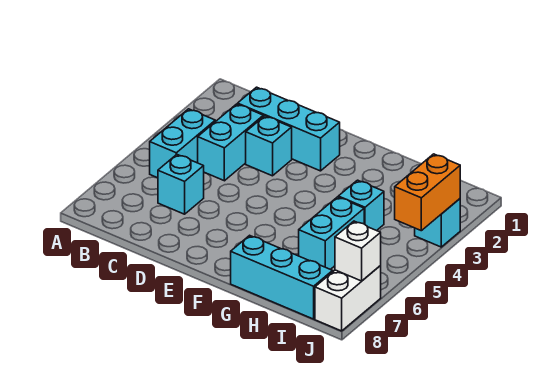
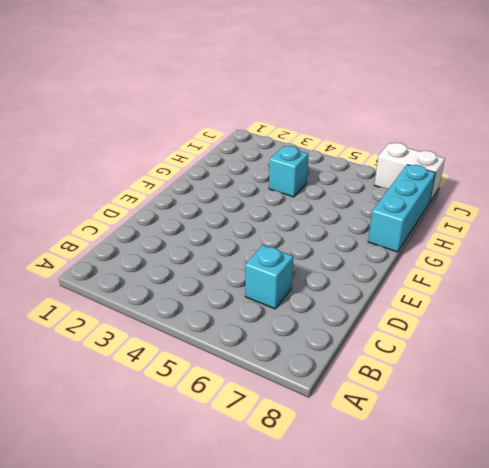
none -> cyan 1x2 brick [150,109,215,178]
none -> cyan 1x3 brick [238,87,340,171]
none -> cyan 1x2 brick [198,104,263,181]

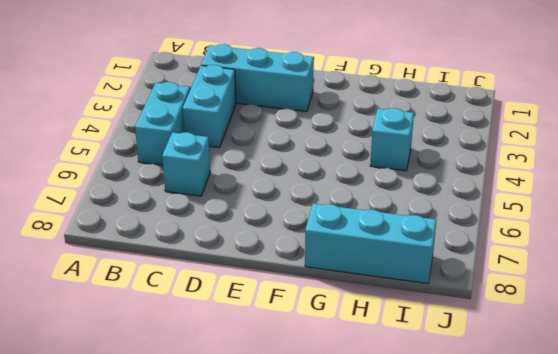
none -> cyan 1x1 brick [246,116,292,176]
none -> cyan 1x2 brick [299,197,364,269]
none -> cyan 1x1 brick [415,199,460,247]

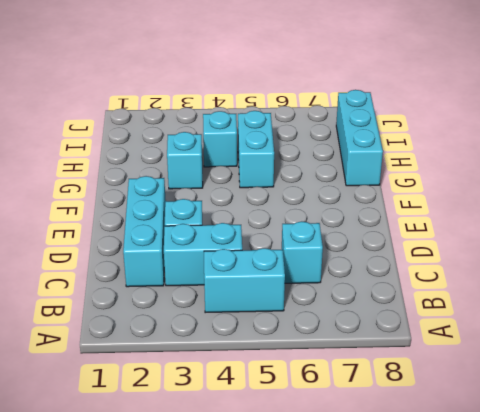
cyan 1x1 brick [167,132,203,189] -> cyan 1x1 brick moved to [415,199,460,247]
cyan 1x2 brick [238,111,274,188] -> cyan 1x2 brick turned to [299,197,364,269]
none -> white 1x2 brick [315,266,381,331]
none -> orange 1x2 brick [395,154,460,231]
none -> white 1x1 brick [335,221,381,281]

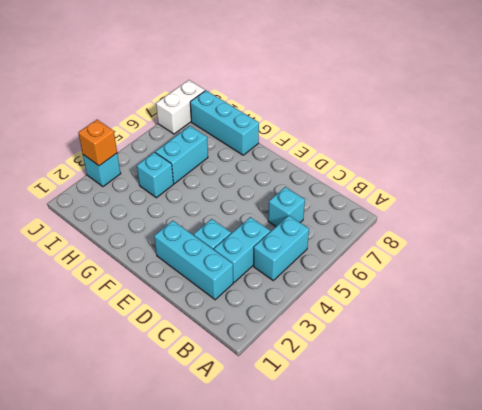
orange 1x1 brick [78,120,117,166] -> orange 1x2 brick [395,154,460,231]
none -> white 1x1 brick [335,221,381,281]

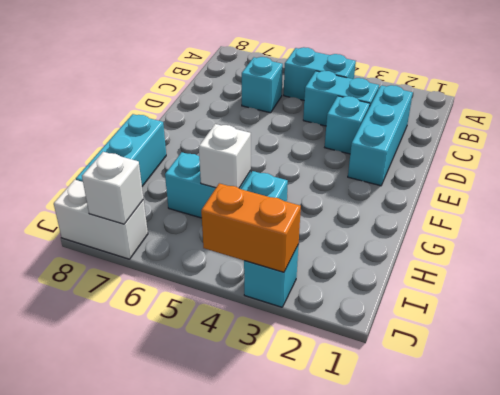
white 1x1 brick [199,124,251,188] -> none

